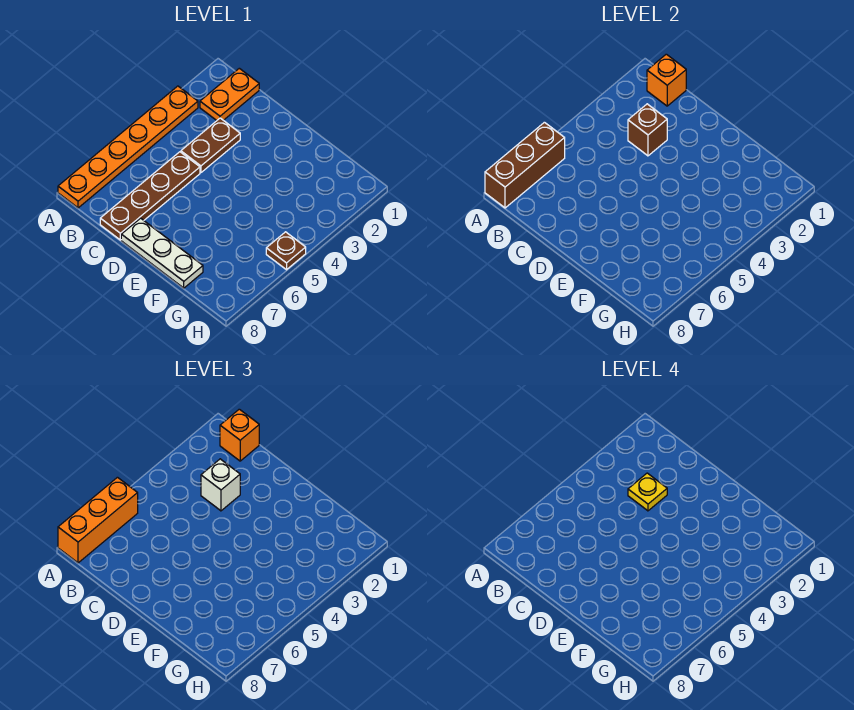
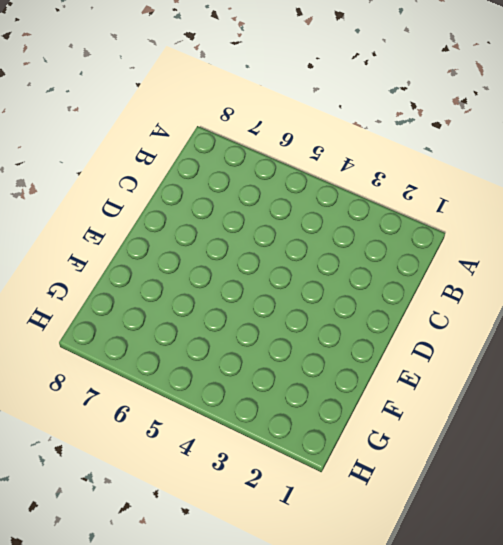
none -> orange 1x6 plate [58,86,198,208]
none -> orange 1x2 plate [200,68,259,120]
none -> brown 1x2 plate [181,118,240,173]

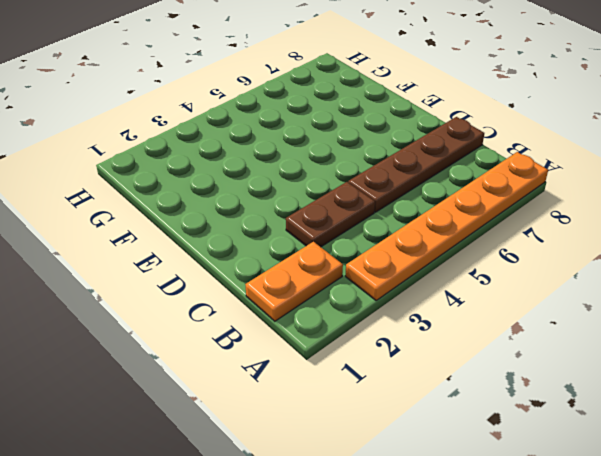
none -> white 1x3 plate [121,218,203,288]
none -> brown 1x1 plate [266,232,306,270]
none -> brown 1x3 brick [485,122,565,208]

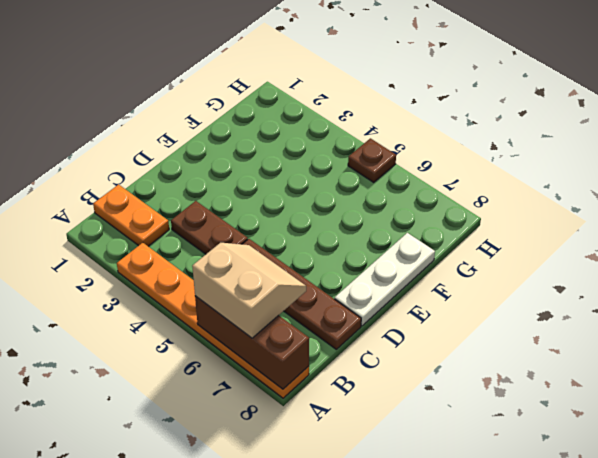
tan 2x2 slope [192,243,306,338] -> orange 1x3 brick [58,477,138,563]
none -> orange 1x1 brick [647,54,686,106]
none -> brown 1x1 brick [628,104,667,156]
none -> orange 1x1 brick [220,409,259,461]

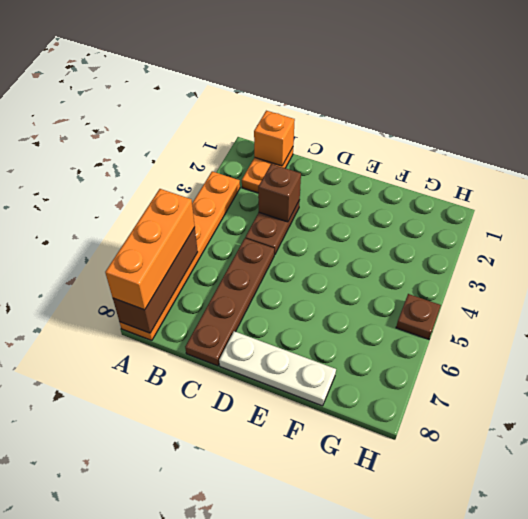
none -> orange 1x1 brick [220,409,259,461]
none -> white 1x1 brick [201,459,240,511]
none -> yellow 1x1 plate [628,473,667,511]

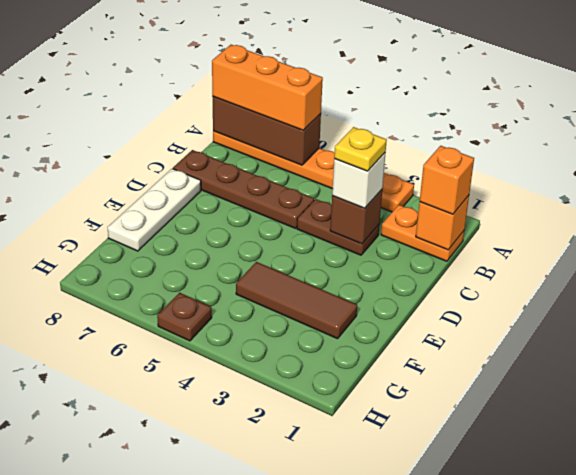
brown 1x3 tile [236,262,357,339] -> none

